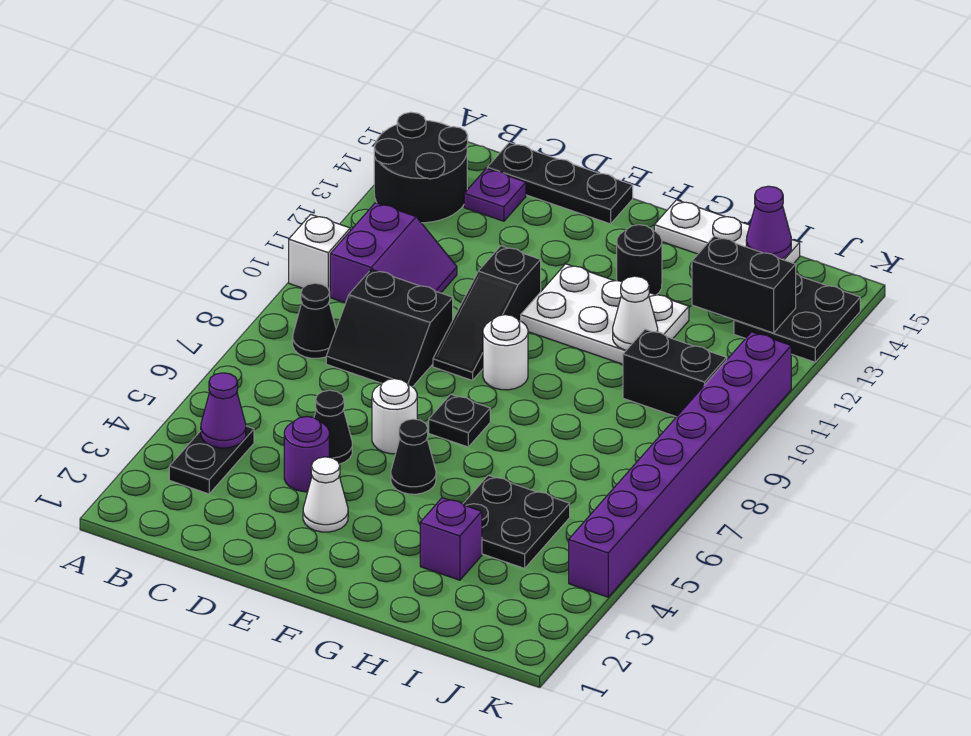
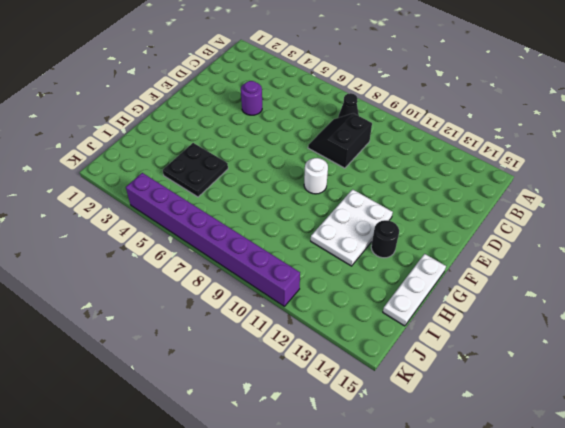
none -> white 1x1 brick [289,214,350,292]
none -> black 2x2 round brick [374,112,468,223]
none -> black 1x2 plate [169,426,254,494]

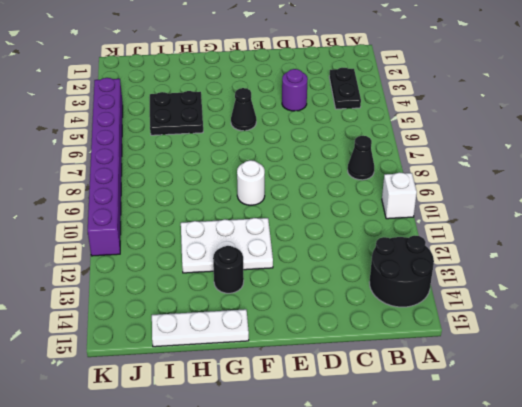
none -> purple 2x2 slope [330,203,457,303]
none -> black 2x2 slope [326,269,453,387]
none -> purple 1x1 plate [464,169,526,221]

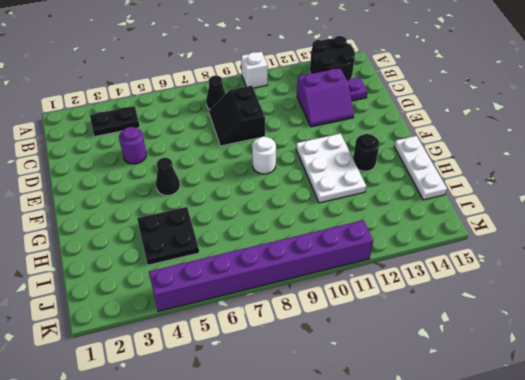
purple 2x2 slope [297,68,354,127] -> purple 2x2 slope moved to [330,203,457,303]
none -> black 1x3 plate [487,142,633,224]
none -> black 1x1 cone [314,390,352,464]
none -> white 1x1 cone [303,457,348,532]

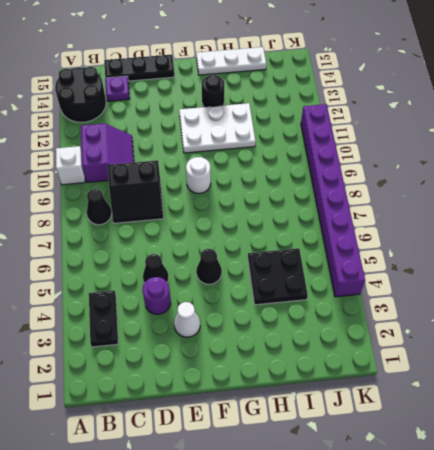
none -> white 1x1 round brick [372,379,417,454]
none -> black 1x3 slope [433,246,541,381]
none -> black 1x1 plate [429,394,490,447]

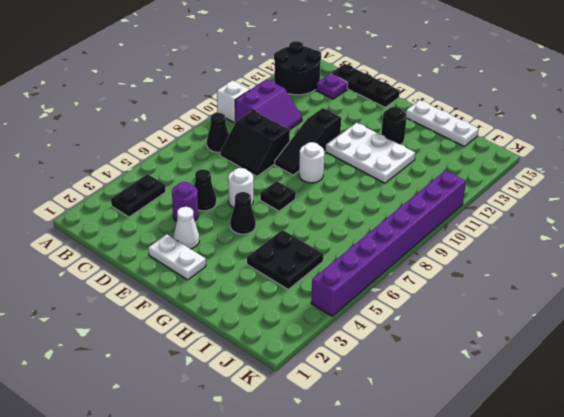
white 1x2 plate [148,235,206,280] -> none
none -> purple 1x1 brick [420,498,482,580]
none -> black 1x2 brick [623,329,727,417]
none -> black 2x2 plate [734,274,860,362]

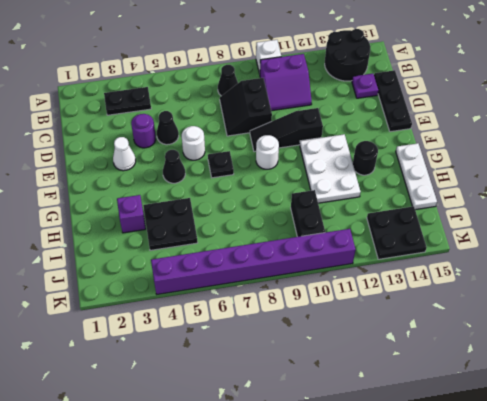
none -> purple 1x1 cone [201,373,246,448]
none -> white 1x1 cone [613,276,658,350]
none -> black 1x2 brick [692,236,796,333]

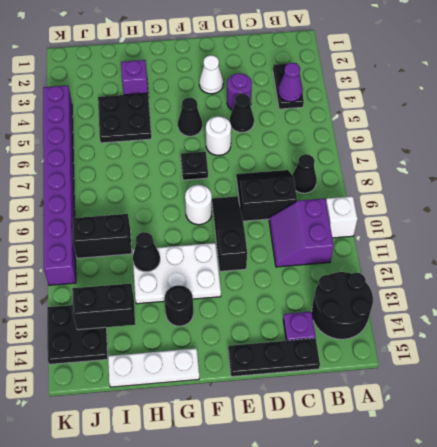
black 1x1 cone [133,232,160,272] -> white 1x1 cone [613,276,658,350]
none -> purple 1x1 cone [746,186,791,259]

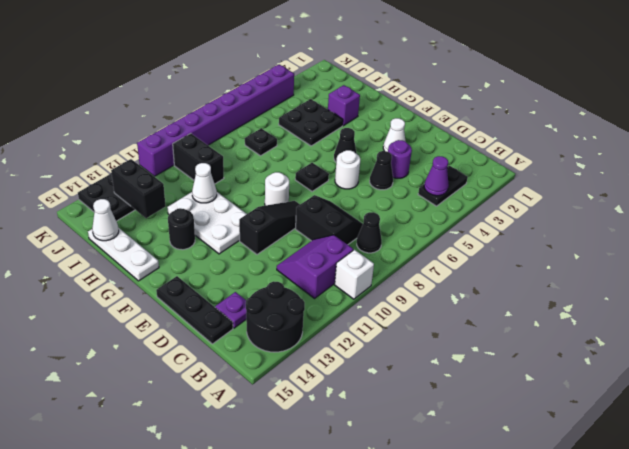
black 1x1 plate [245,128,277,156] -> none
white 1x1 cone [92,199,119,241] -> purple 1x1 cone [746,186,791,259]

